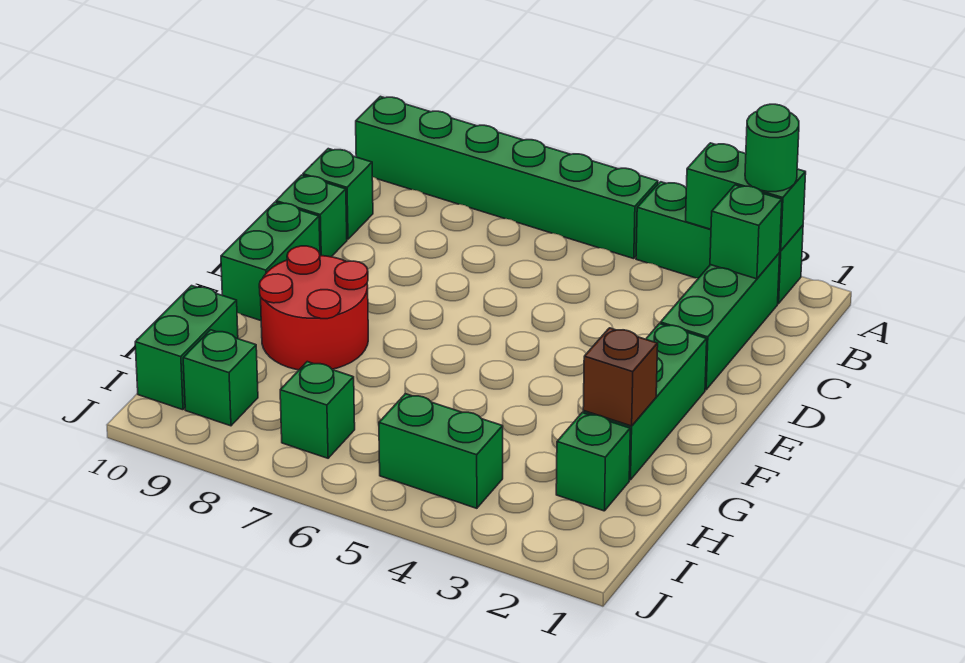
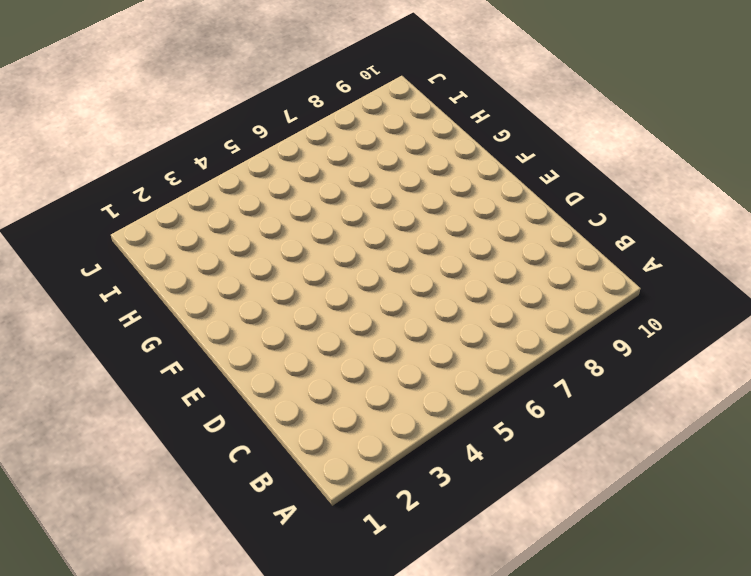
none -> green 1x3 brick [636,182,803,304]
none -> green 1x6 brick [356,96,658,259]
none -> green 1x3 brick [660,253,780,390]

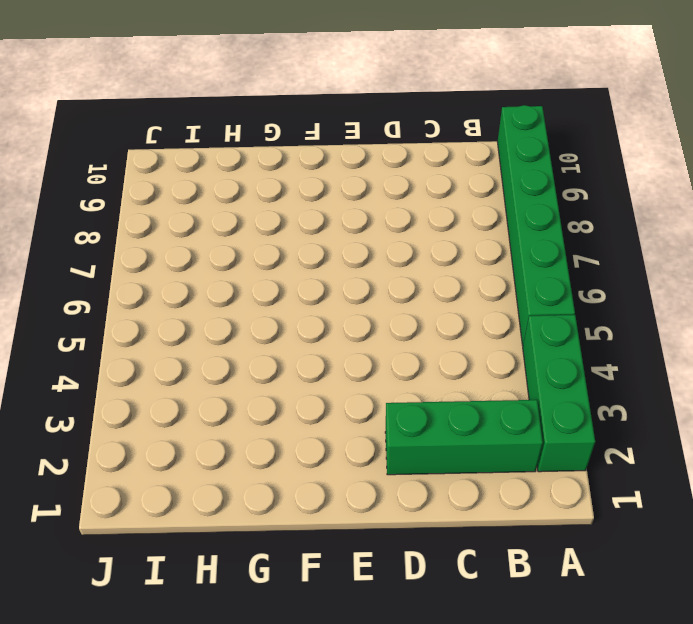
none -> green 1x1 brick [303,149,373,239]
none -> green 1x1 brick [276,175,347,257]
none -> green 1x3 brick [583,324,707,480]

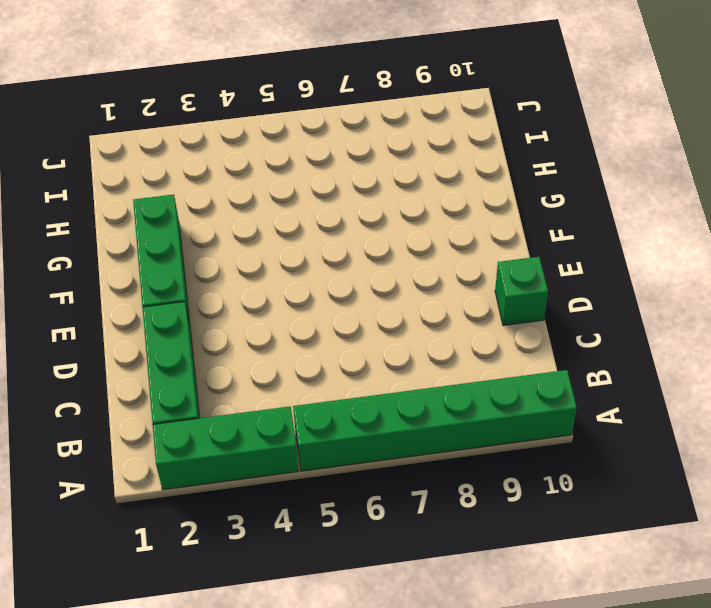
none -> green 1x1 brick [303,149,373,239]
none -> green 1x2 brick [221,202,320,321]
none -> red 2x2 round brick [259,246,368,370]

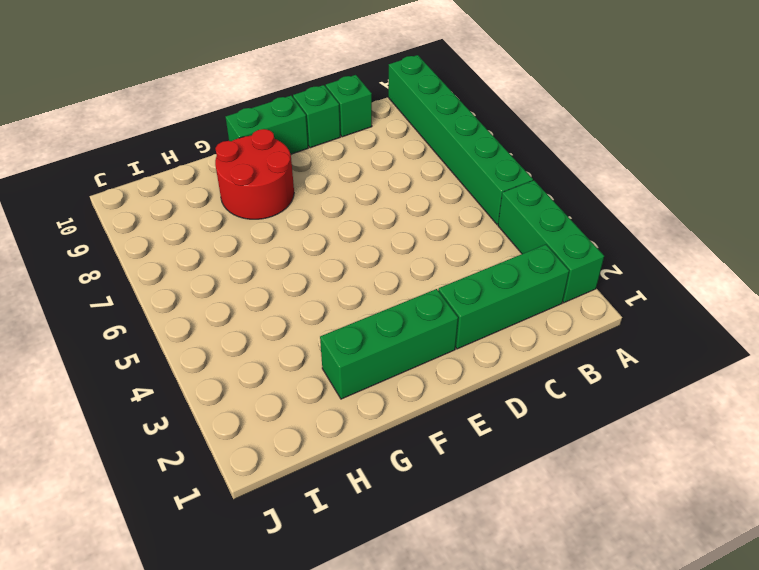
none -> green 1x1 brick [556,413,630,511]
none -> green 1x2 brick [135,286,238,410]
none -> green 1x2 brick [379,394,503,508]

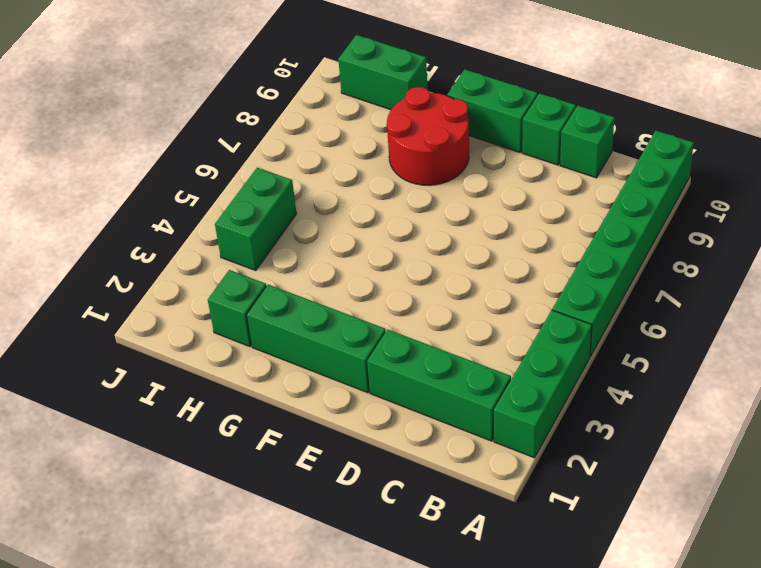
none -> green 1x1 brick [280,362,355,458]
none -> green 1x1 brick [183,330,258,426]
none -> green 1x2 brick [686,143,806,251]

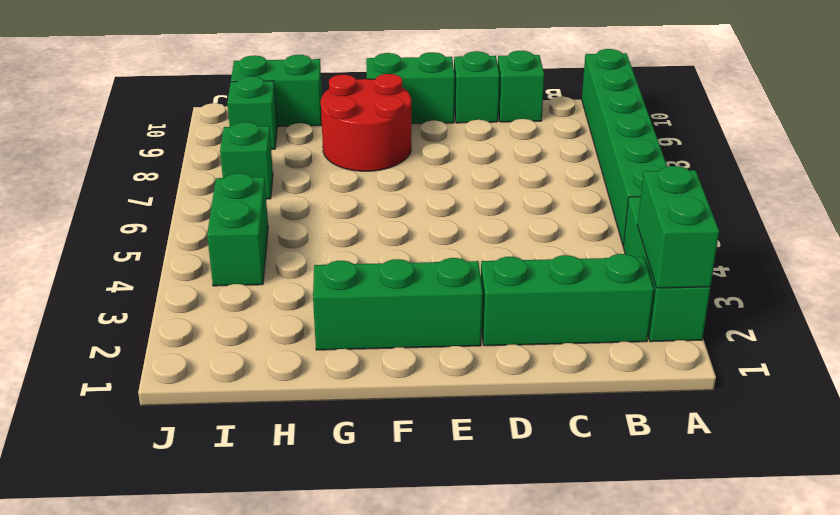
none -> green 1x1 brick [556,413,630,511]
none -> green 1x1 brick [710,185,782,279]
none -> brown 1x1 brick [583,328,658,426]

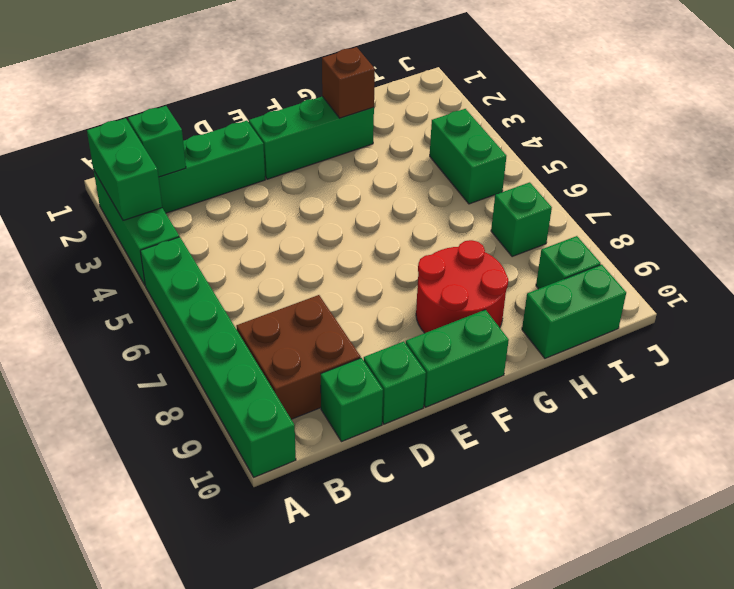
brown 2x2 brick [236,295,361,419] -> none
none -> green 1x1 brick [556,413,630,511]
none -> green 1x1 round brick [745,104,799,192]

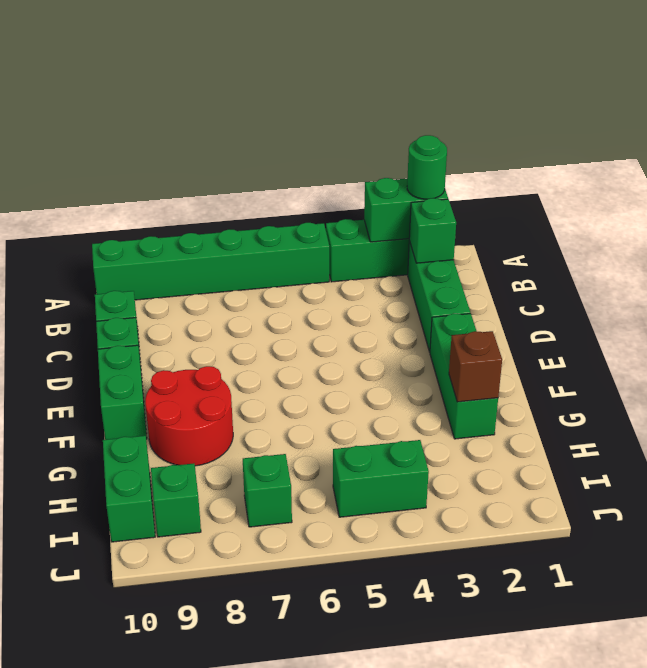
none -> green 1x1 brick [556,413,630,511]

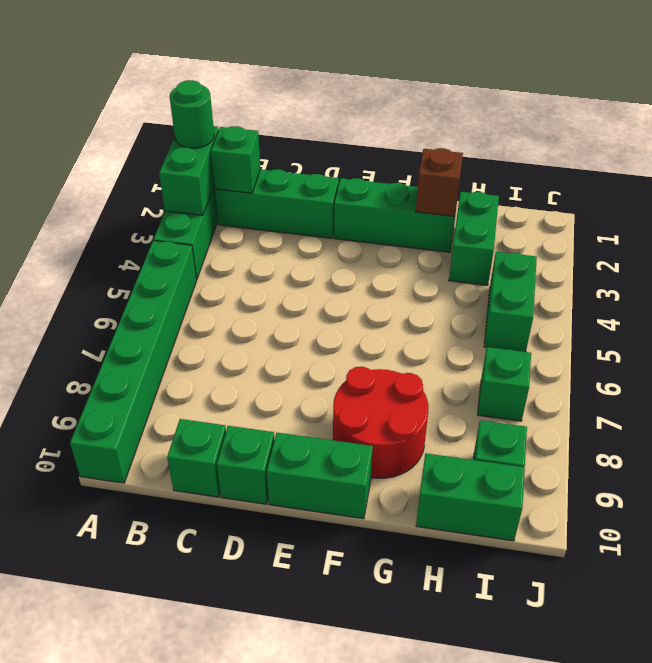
green 1x2 brick [449,192,499,285] -> green 1x1 brick [556,413,630,511]

